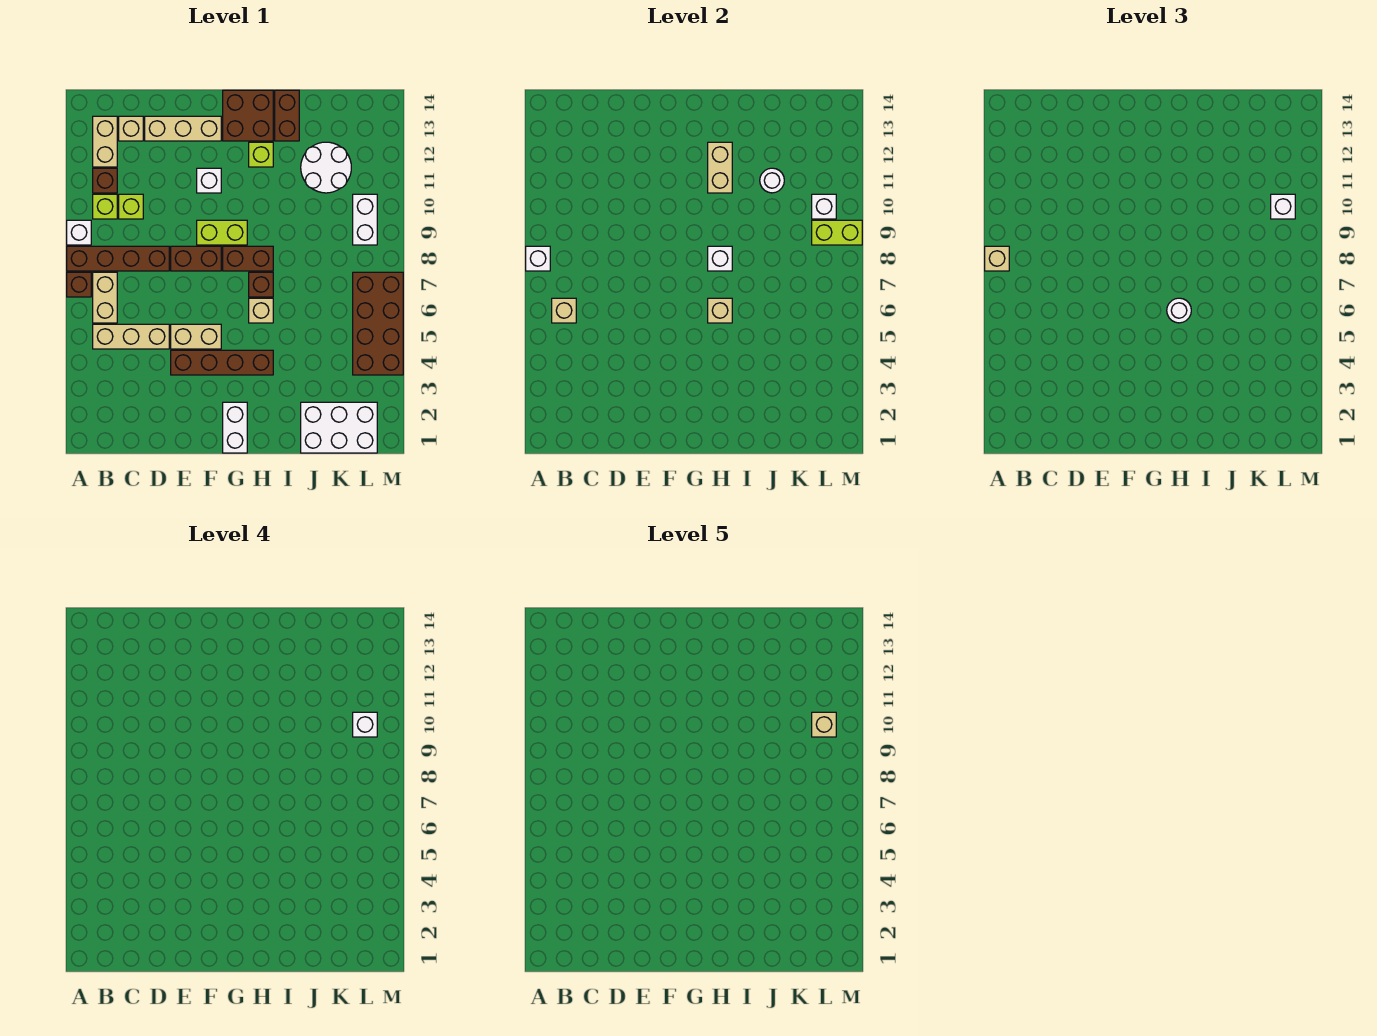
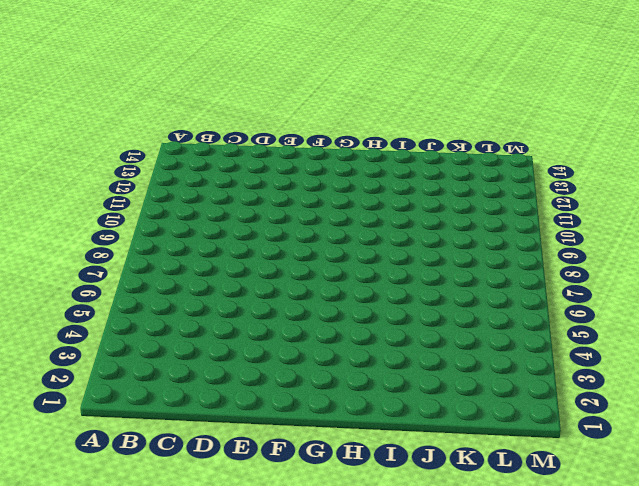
none -> brown 1x1 brick [67,272,91,297]
none -> brown 1x4 brick [67,246,169,271]
none -> white 1x1 brick [67,220,91,245]
none -> tan 1x3 brick [93,324,169,349]

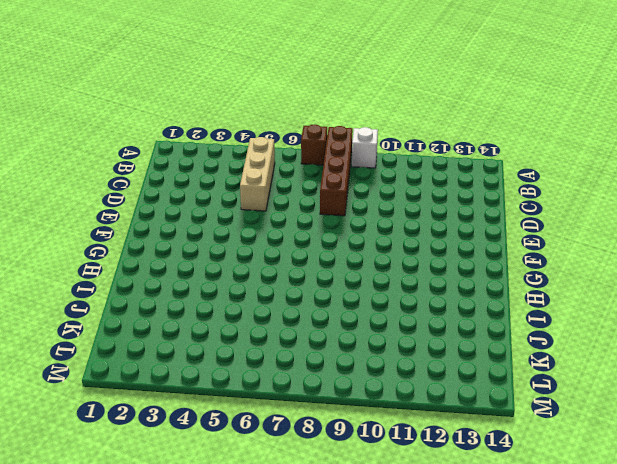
none -> tan 1x2 brick [93,272,117,323]
none -> lime 1x1 brick [93,194,117,219]
none -> brown 1x1 brick [93,168,117,193]
none -> tan 1x2 brick [93,116,117,167]

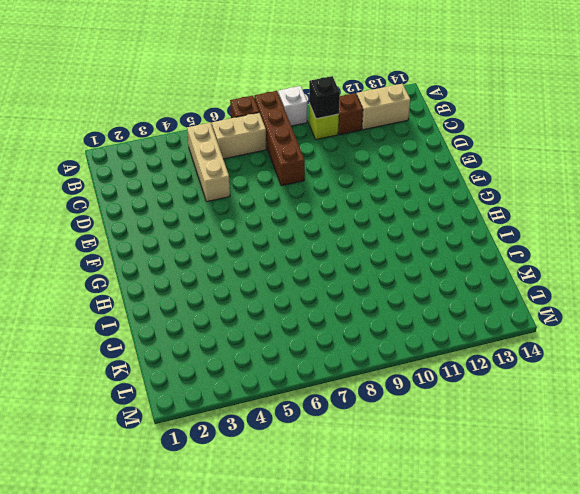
black 1x1 brick [309,76,340,119] -> none
none -> lime 1x1 brick [119,194,143,219]
none -> tan 1x1 brick [119,116,143,141]
none -> tan 1x3 brick [145,116,221,141]
none -> brown 1x4 brick [171,350,273,375]

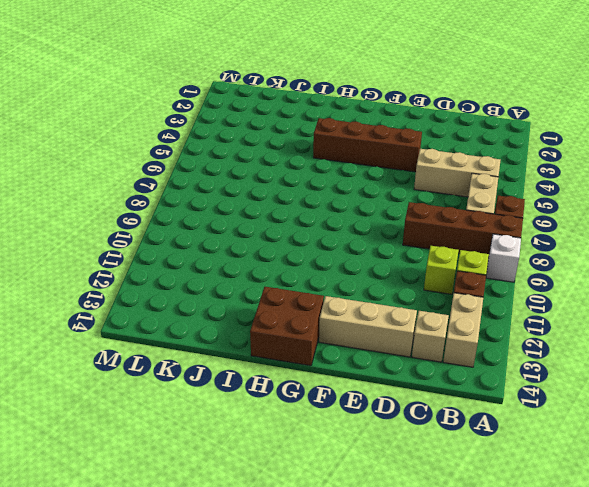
none -> tan 1x2 brick [171,324,221,349]
none -> brown 1x2 brick [171,246,221,271]
none -> lime 1x2 brick [197,220,247,245]
none -> white 1x1 brick [197,168,221,193]

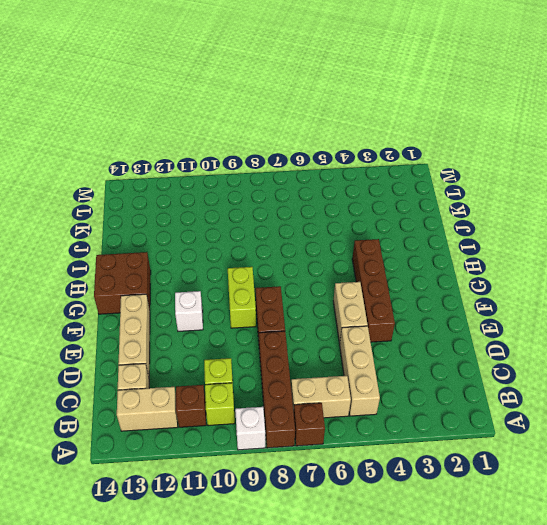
none -> white 1x2 brick [223,402,247,453]
none -> brown 1x2 brick [223,246,273,271]
none -> tan 1x1 brick [249,298,273,323]
none -> brown 1x1 brick [249,272,273,297]

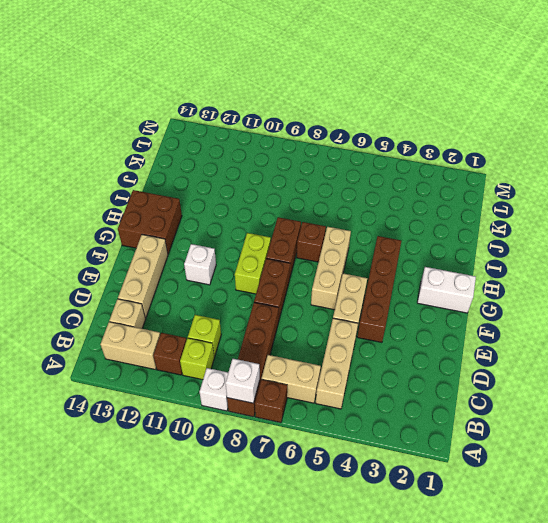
tan 1x3 brick [311,227,351,310] -> tan 1x1 brick [249,298,273,323]
none -> lime 1x1 brick [249,142,273,167]
none -> brown 1x2 brick [275,90,299,141]
none -> white 2x3 brick [301,402,377,453]
none -> white 2x2 round brick [301,142,351,193]

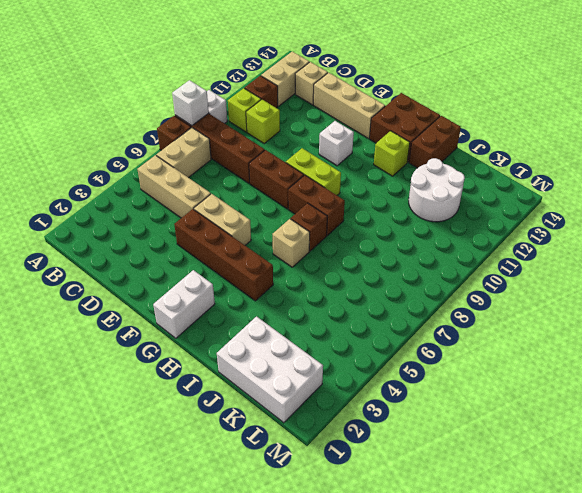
none -> brown 2x4 brick [353,272,403,375]
none -> white 1x2 brick [353,194,377,245]
none -> tan 1x1 brick [552,298,576,323]
none -> tan 1x1 brick [708,298,732,323]

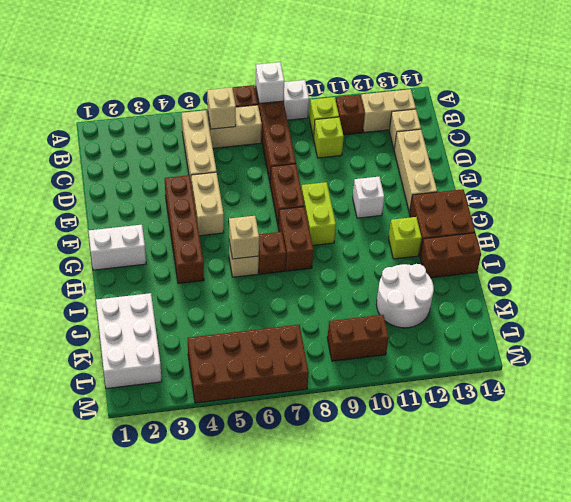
brown 1x2 brick [327,315,389,361] -> white 1x2 brick [353,194,377,245]
none -> white 1x1 brick [708,246,732,271]
none -> tan 1x2 brick [708,142,732,193]
none -> white 1x1 round brick [760,168,784,193]
none -> lime 1x2 brick [812,220,862,245]

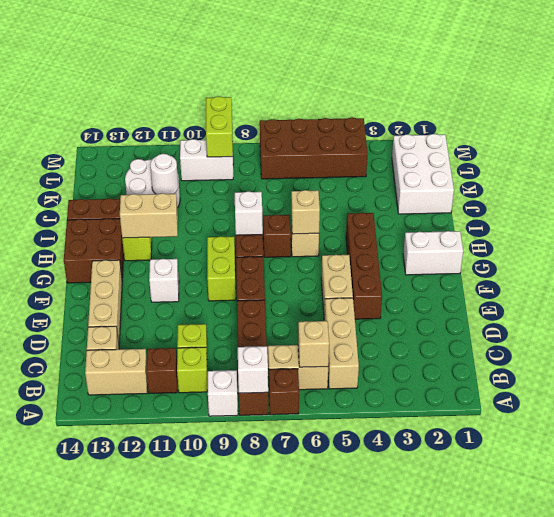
none -> white 1x1 brick [812,194,836,219]
none -> tan 1x1 brick [985,246,1009,271]
none -> white 1x1 round brick [1167,298,1191,323]
none -> white 1x1 brick [1271,194,1295,219]

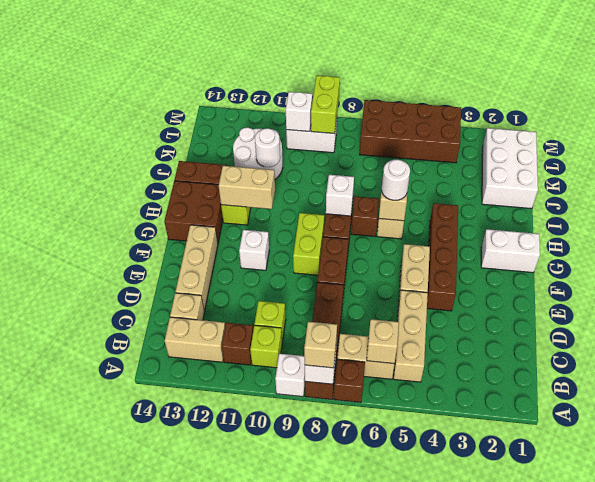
none -> white 1x1 brick [1271,194,1295,219]
none -> white 1x1 brick [353,712,377,737]
none -> tan 1x1 brick [812,712,836,737]

